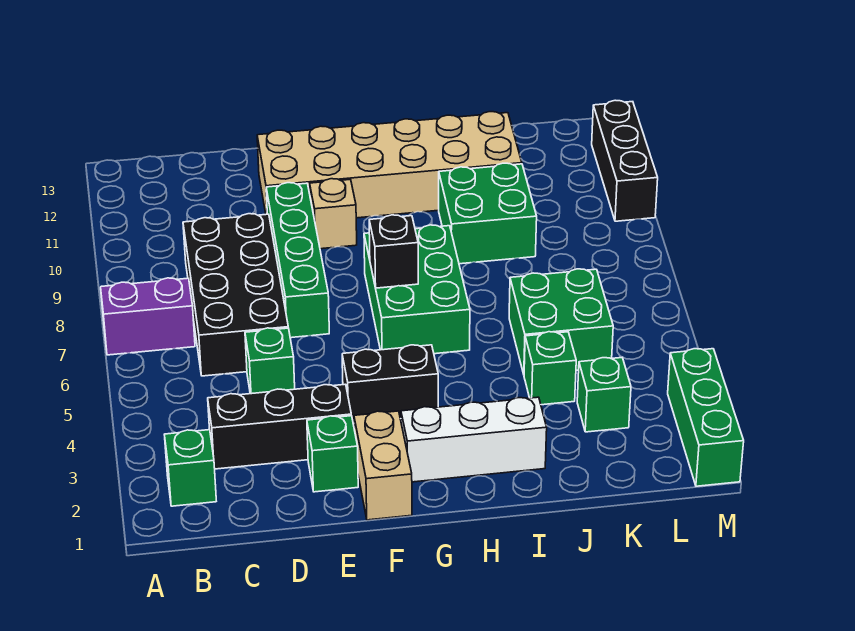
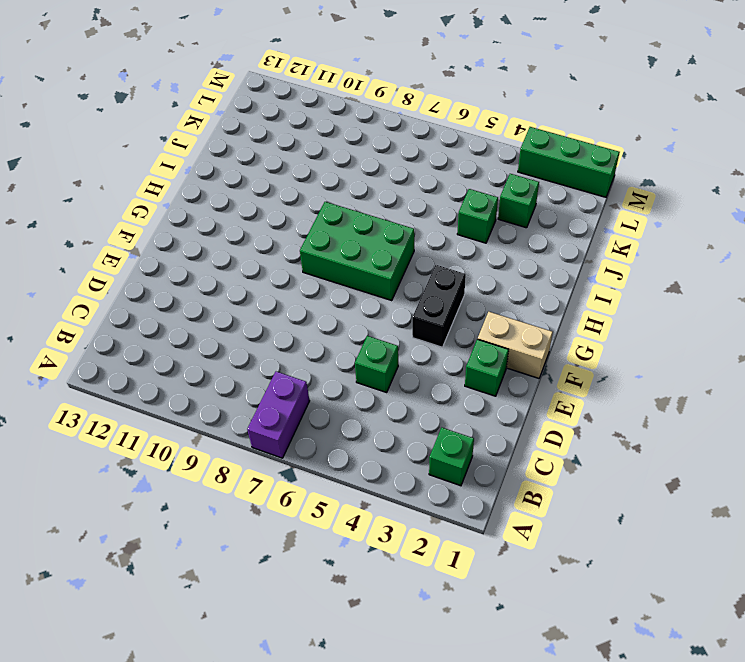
none -> black 1x3 brick [208,384,351,469]
none -> black 2x4 brick [183,214,288,376]
none -> green 1x4 brick [266,183,329,338]

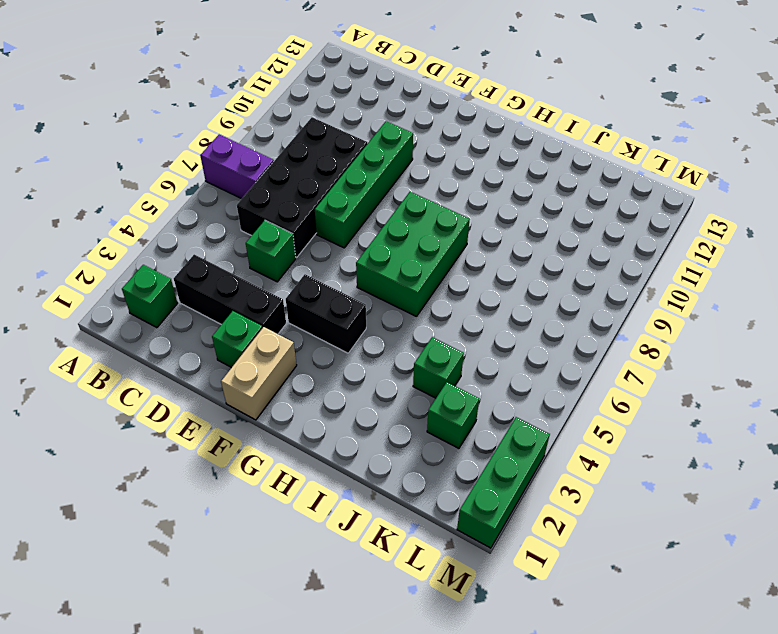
none -> tan 2x6 brick [257,112,522,218]
none -> tan 1x1 brick [310,179,357,249]
none -> white 1x3 brick [401,397,547,482]

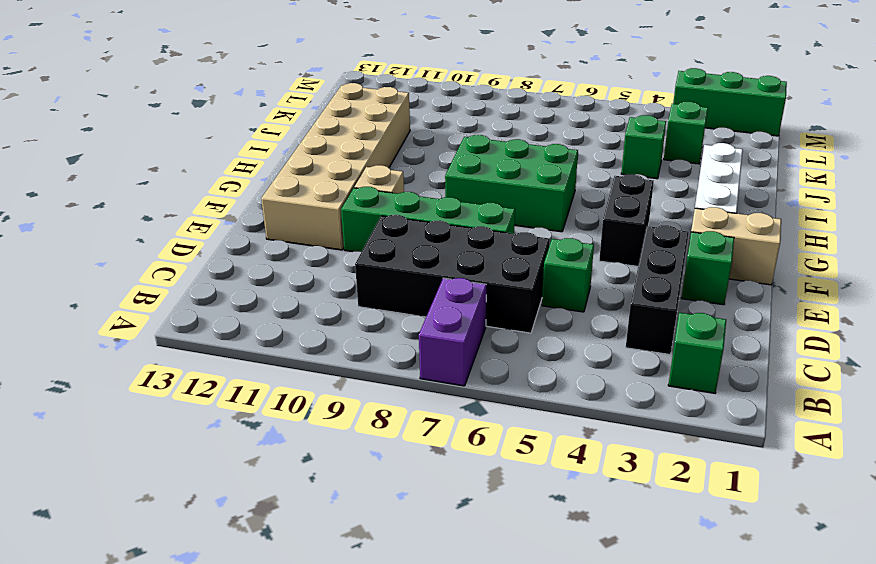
none -> green 2x2 brick [439,163,537,264]
none -> green 2x2 brick [509,269,613,374]
none -> black 1x3 brick [592,100,658,221]

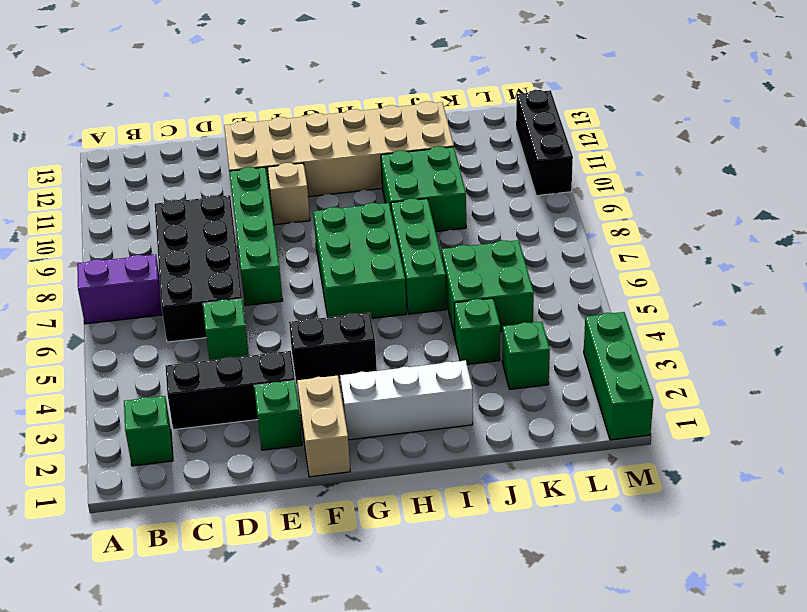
green 1x3 brick [391,198,446,314] -> none
none -> black 1x1 brick [369,215,418,288]

